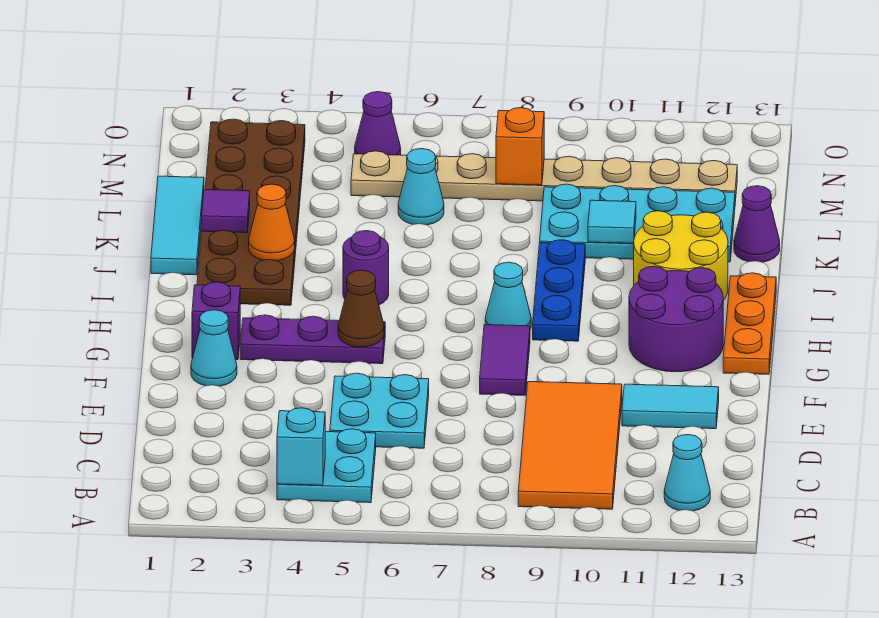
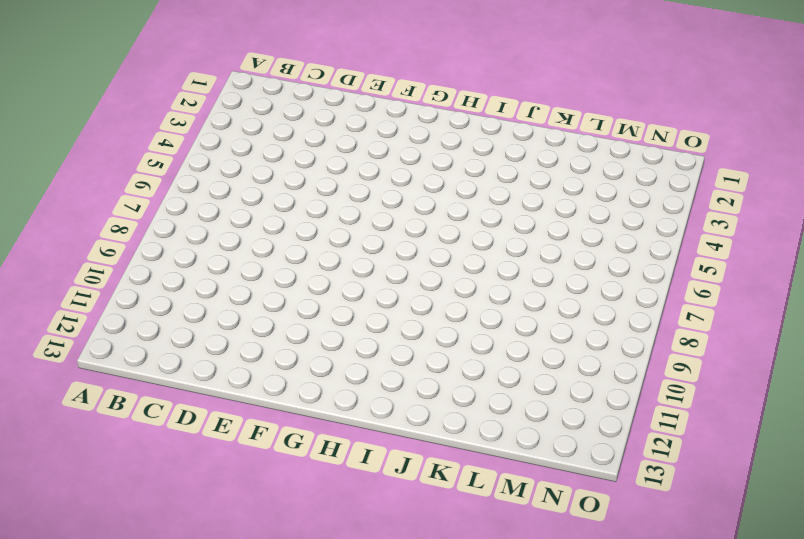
none -> cyan 2x2 plate [277,429,376,503]
none -> orange 2x4 tile [518,382,622,509]
none -> cyan 1x1 cone [664,435,710,511]

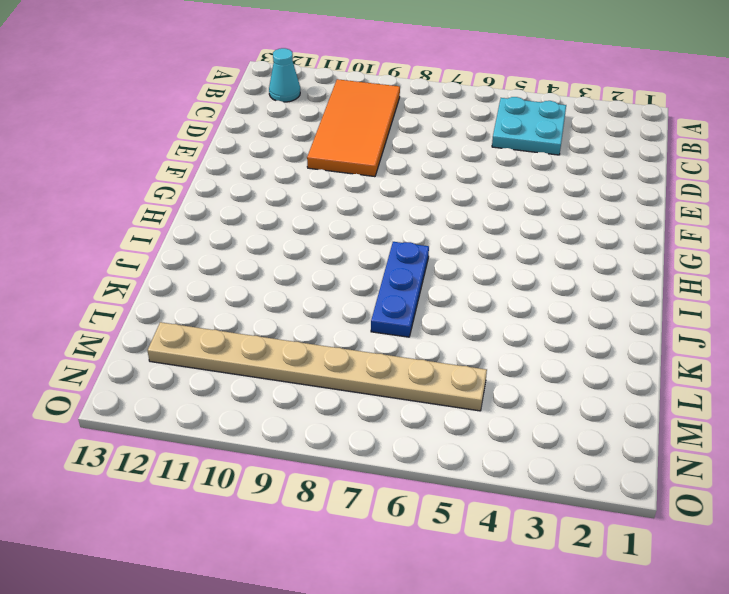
blue 1x3 plate [371,242,429,337] -> blue 1x3 plate moved to [533,240,585,341]
none -> cyan 2x2 plate [330,373,429,448]
none -> cyan 1x2 tile [622,384,719,429]
none -> cyan 1x1 cone [191,310,237,386]

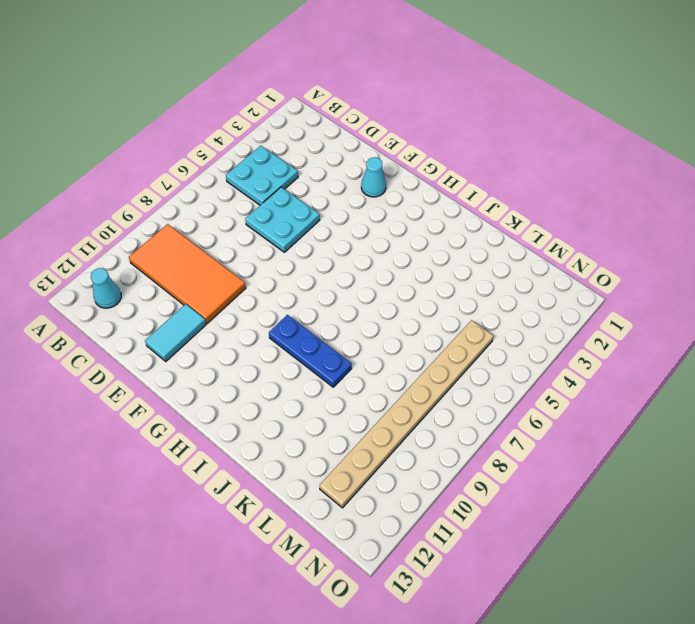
none -> purple 1x2 tile [480,325,530,395]
none -> purple 1x1 brick [192,282,240,360]
none -> purple 1x3 plate [240,315,385,364]

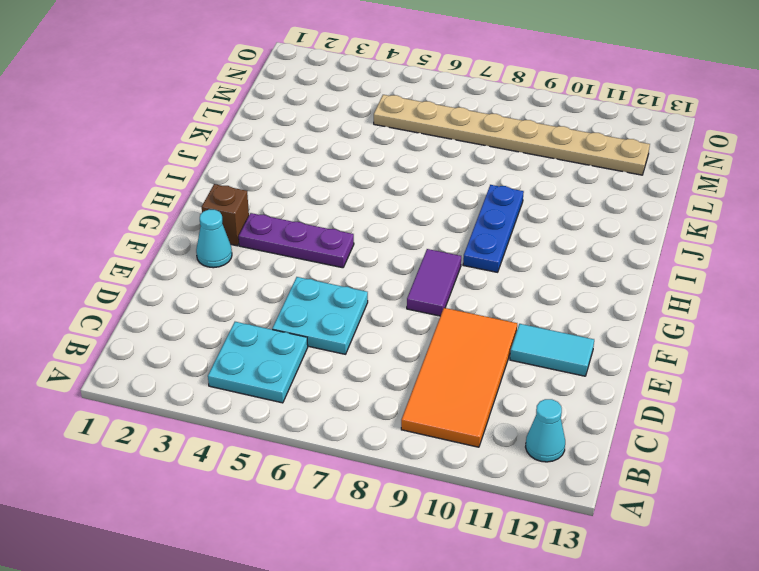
brown 1x1 brick [202,184,249,246] -> purple 1x1 brick [192,282,240,360]
none -> purple 2x2 round brick [629,266,723,372]
none -> orange 1x3 plate [723,273,776,374]
none -> cyan 1x1 cone [485,262,531,329]

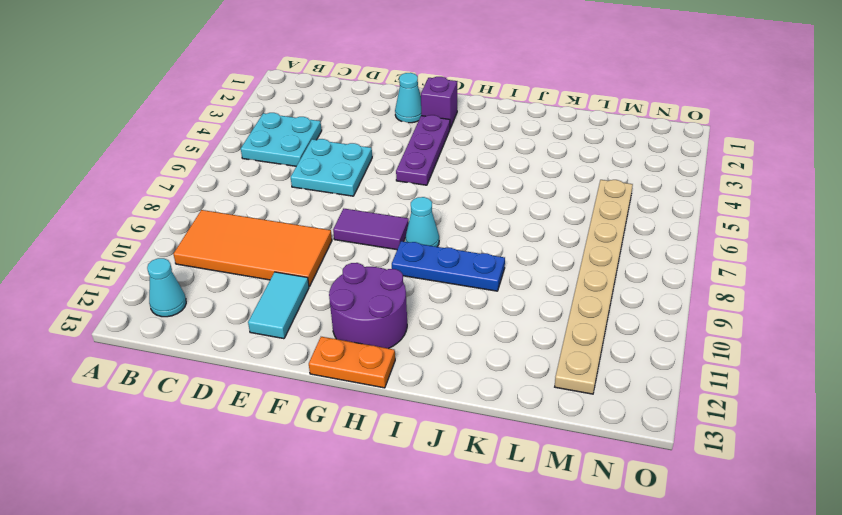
orange 1x2 plate [309,337,395,388] -> orange 1x3 plate [723,273,776,374]
none -> brown 2x6 plate [197,119,305,305]
none -> purple 1x1 round brick [343,231,389,305]
none -> yellow 2x2 round brick [634,211,728,300]

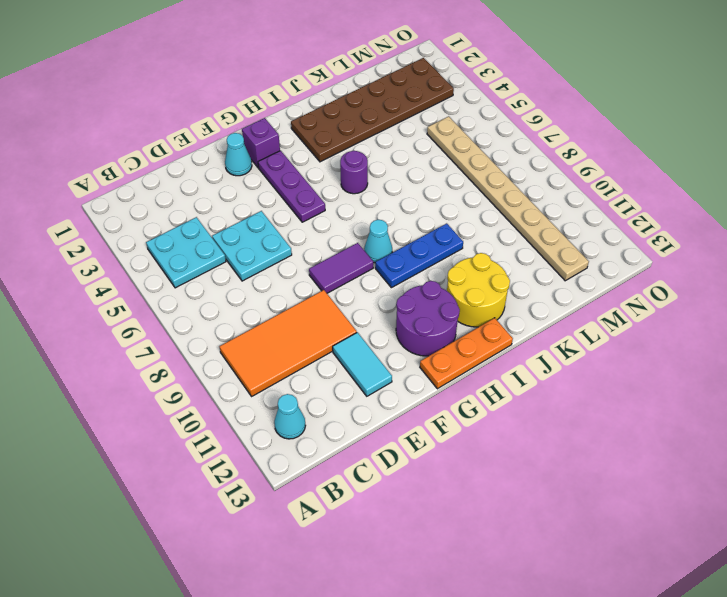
none -> cyan 1x3 tile [151,176,204,275]
none -> cyan 2x4 plate [540,184,735,262]
none -> purple 1x1 cone [734,186,780,262]

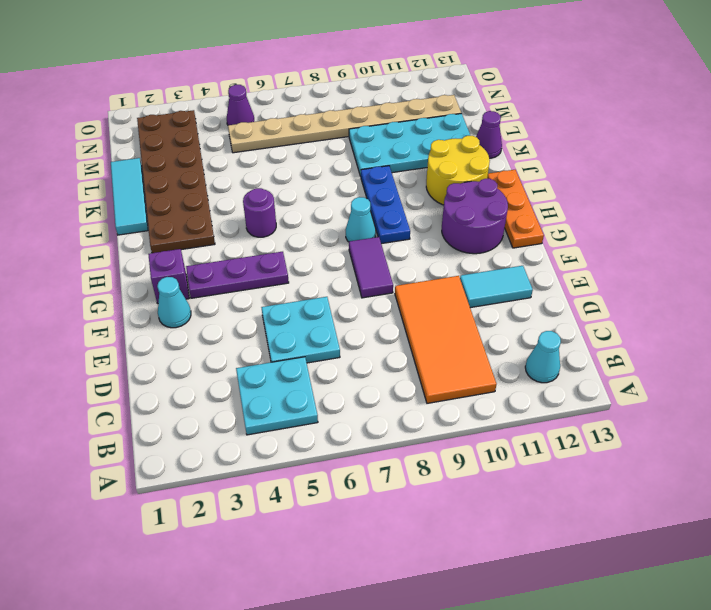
none -> cyan 1x1 cone [398,149,444,225]
none -> cyan 1x1 brick [277,408,325,485]
none -> brown 1x1 cone [338,270,384,347]

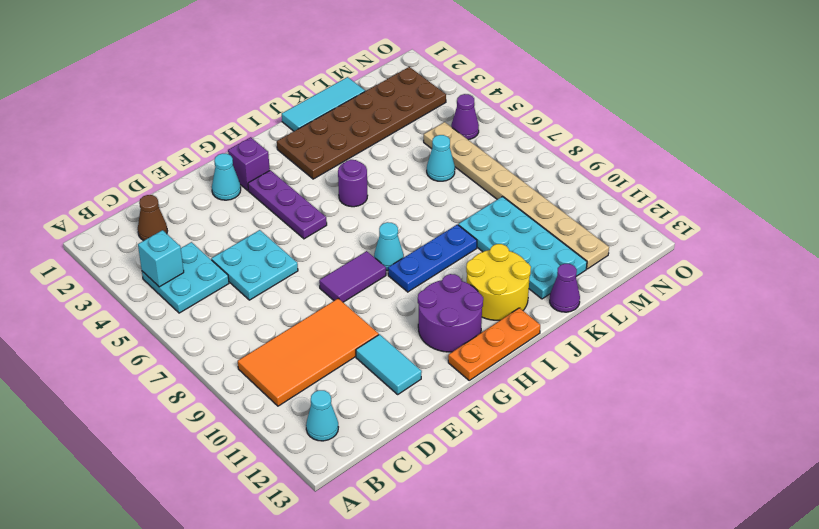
brown 1x1 cone [138,195,167,241] -> brown 1x1 cone moved to [338,270,384,347]
none -> orange 1x1 cone [249,184,295,261]
none -> purple 1x1 tile [202,190,250,233]
none -> cyan 1x1 tile [588,200,636,243]

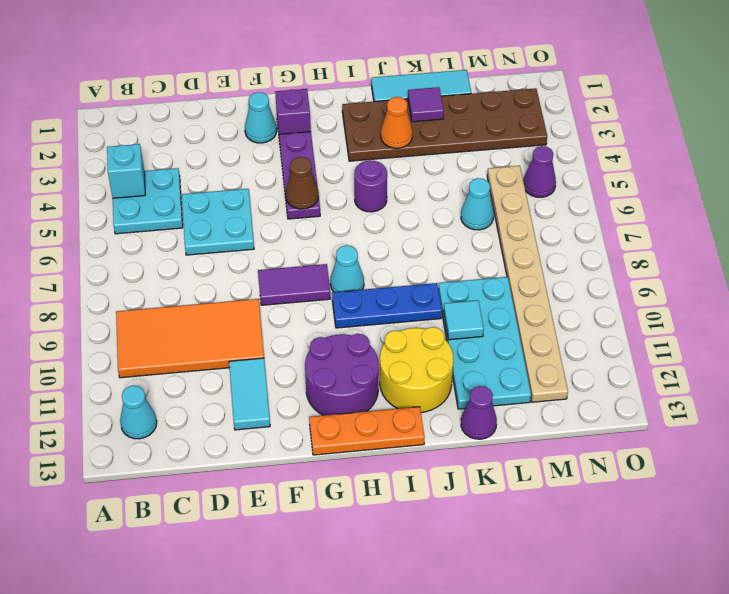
none -> orange 1x1 brick [496,108,544,185]

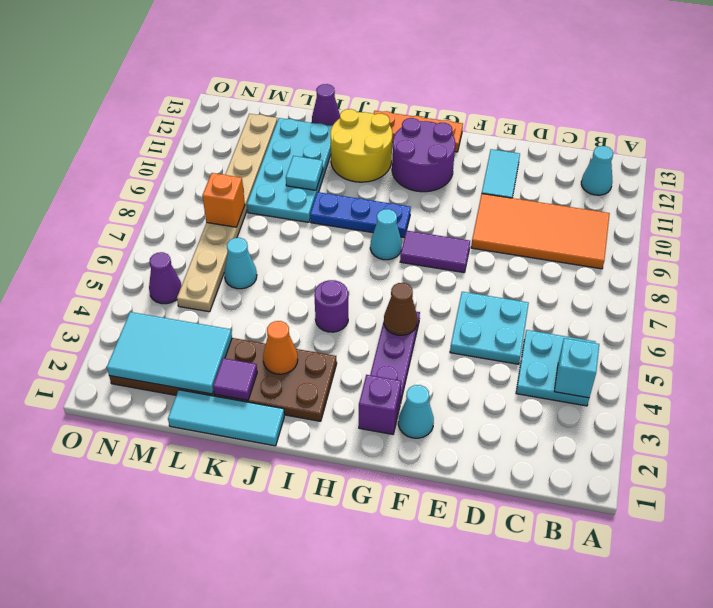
cyan 2x3 tile [107,312,232,394] -> none

